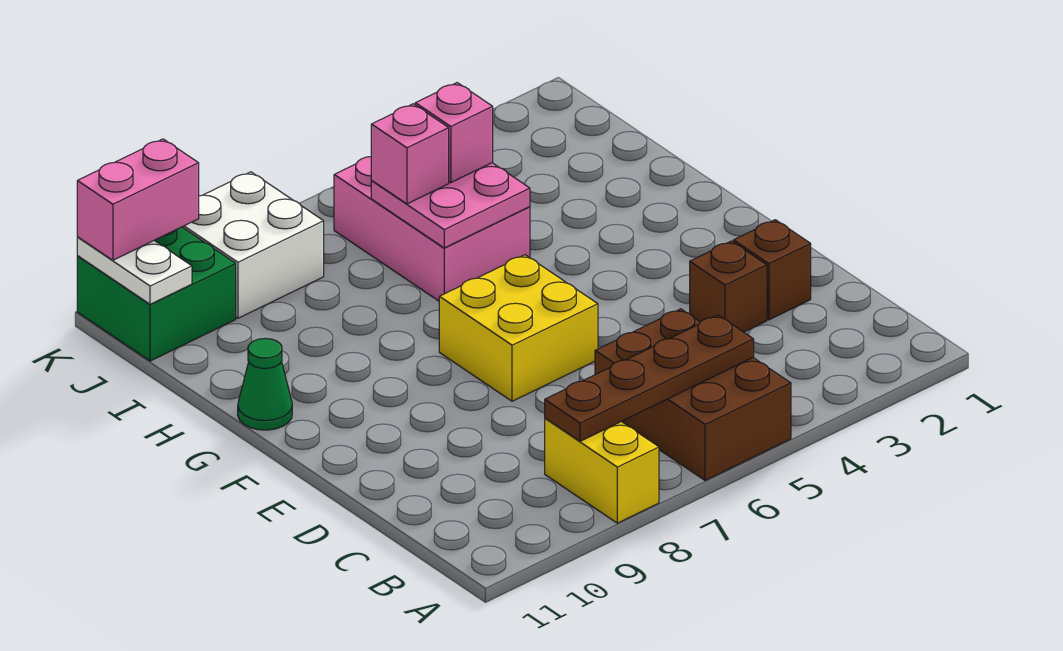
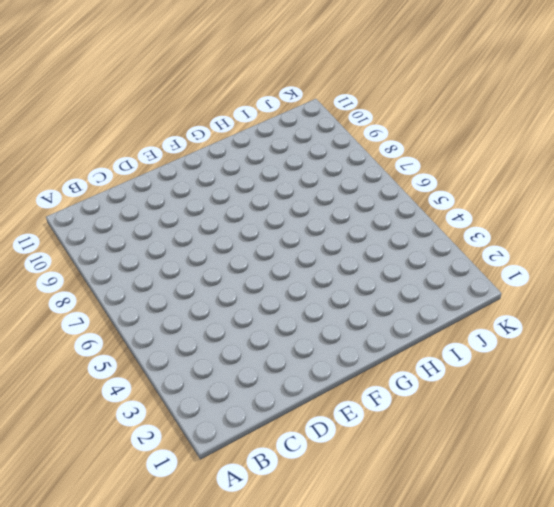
none -> brown 2x3 brick [595,309,791,481]
none -> yellow 1x2 brick [545,418,659,523]
none -> brown 1x1 brick [733,220,811,320]

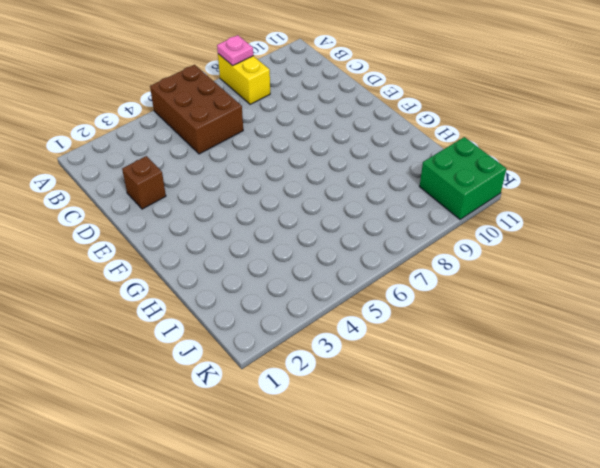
pink 1x1 plate [217,35,253,66] -> none
none -> brown 1x1 brick [690,241,767,332]
none -> yellow 2x2 brick [439,255,598,401]
none -> green 1x1 cone [238,339,292,430]

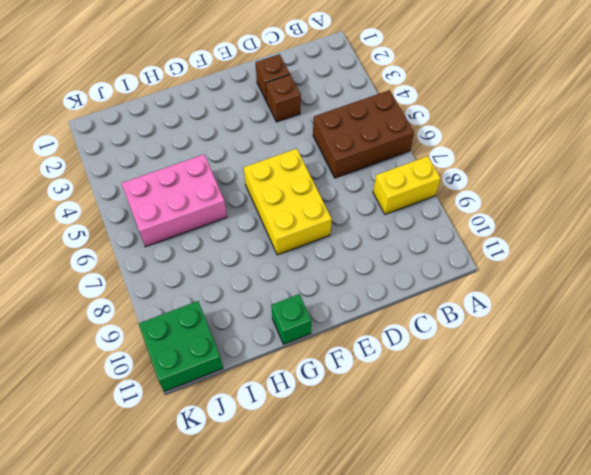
yellow 2x3 brick [244,148,332,255] -> yellow 2x2 brick [439,255,598,401]
green 1x1 brick [271,294,312,344] -> green 1x1 cone [238,339,292,430]
none -> white 2x2 brick [182,172,324,318]
none -> brown 1x4 plate [545,315,754,441]
none -> pink 2x2 plate [371,163,530,248]

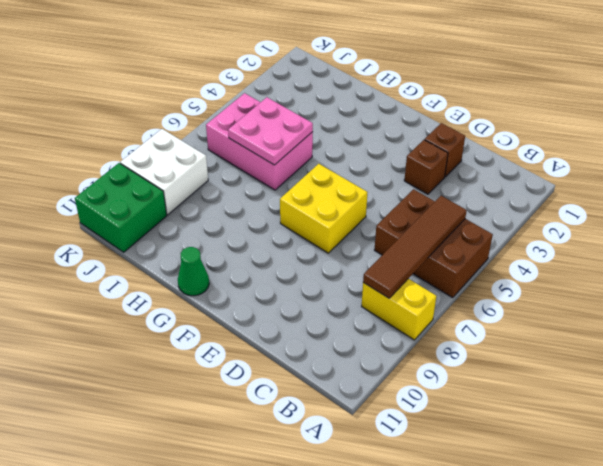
brown 1x4 tile [363,196,467,298] -> brown 1x4 plate [545,315,754,441]
none -> white 1x2 plate [77,237,192,304]
none -> pink 1x1 brick [415,83,493,183]
none -> pink 1x1 brick [371,104,449,204]

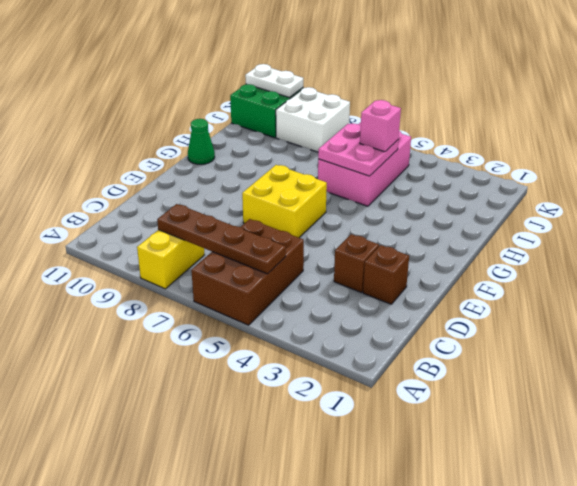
white 1x2 plate [245,64,303,97] -> white 1x2 plate turned to [77,237,192,304]
none -> pink 1x1 brick [371,104,449,204]
none -> pink 1x2 brick [77,139,199,260]

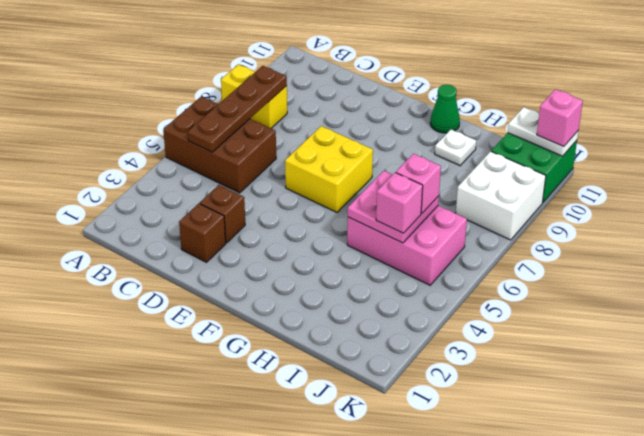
white 1x1 plate [435,130,476,166] -> none
pink 1x1 brick [537,89,583,147] -> pink 1x2 brick [77,139,199,260]

